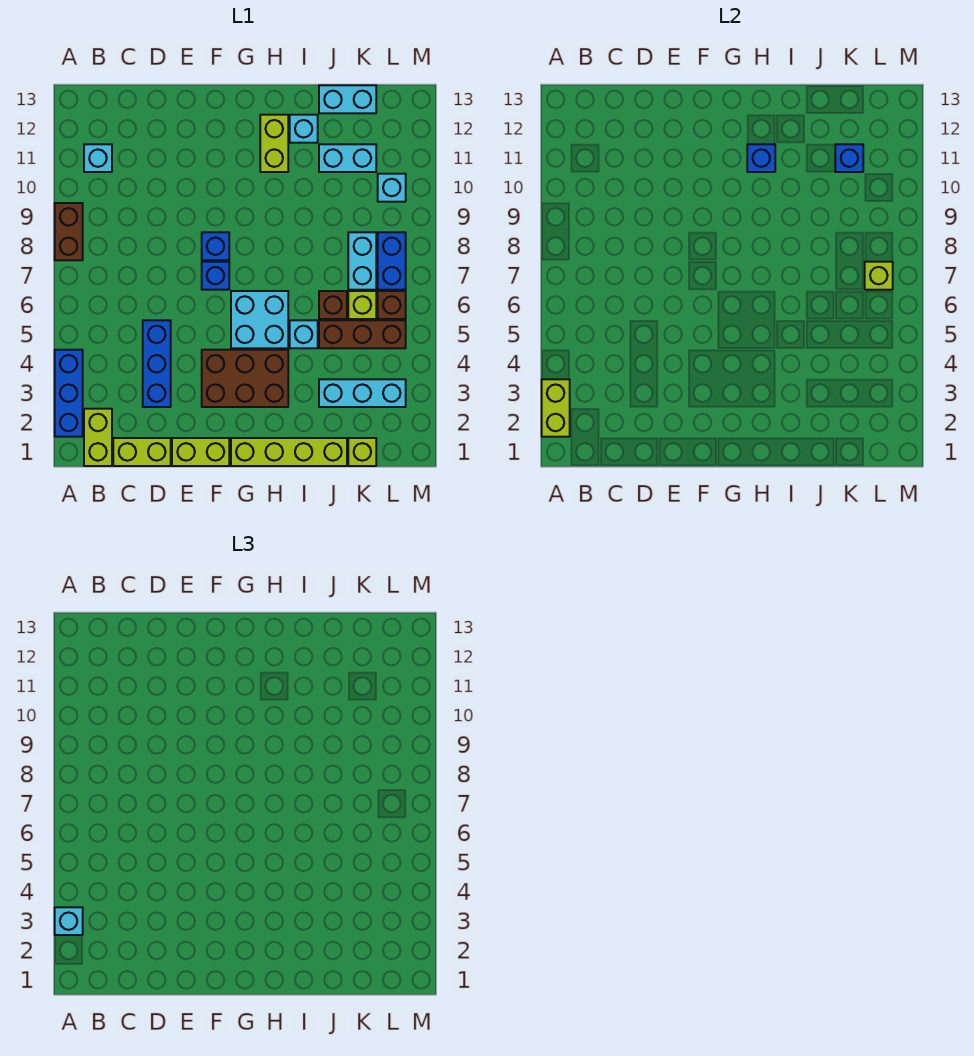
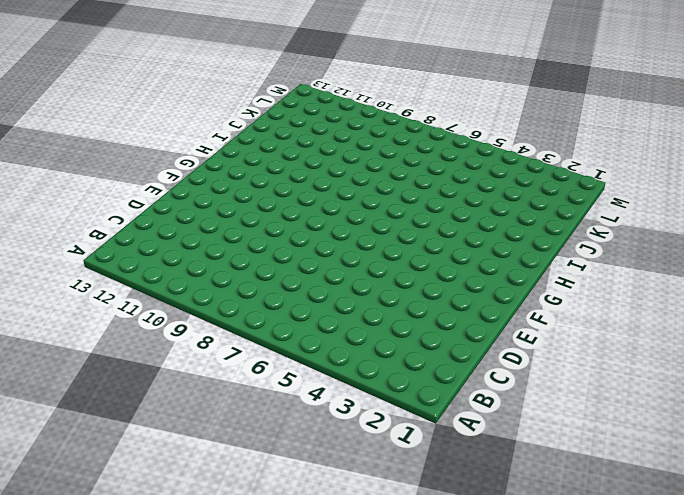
none -> blue 1x3 brick [55,350,83,437]
none -> brown 1x2 brick [55,203,83,260]
none -> lime 1x2 brick [84,409,112,466]
none -> cyan 1x1 brick [84,144,112,172]

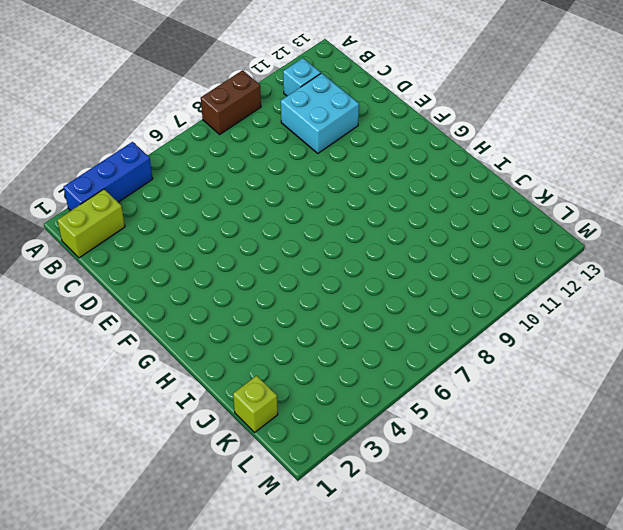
cyan 2x2 brick [281,73,359,153] -> cyan 2x2 brick moved to [231,291,288,348]
none -> lime 1x2 brick [113,438,171,466]
none -> blue 1x3 brick [143,320,171,407]
none -> lime 1x2 brick [172,438,229,466]
none -> brown 2x3 brick [202,350,288,407]

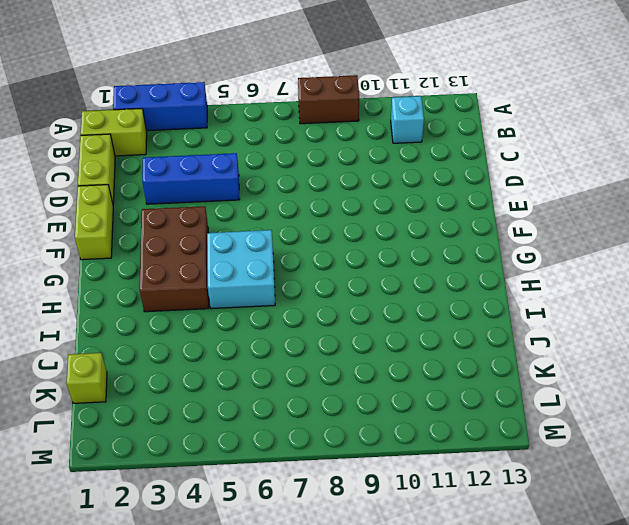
none -> blue 1x1 brick [202,262,229,290]
none -> blue 1x1 brick [202,232,229,260]
none -> lime 1x4 brick [231,438,347,466]
none -> lime 1x2 brick [260,115,288,172]

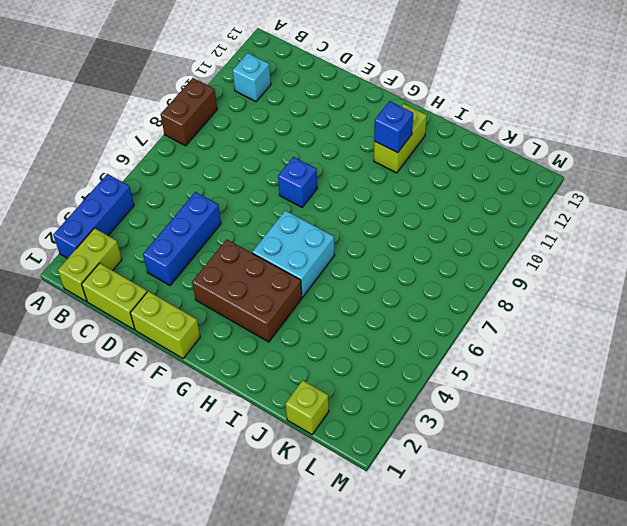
none -> blue 1x1 brick [202,262,229,290]
none -> lime 1x4 brick [231,438,347,466]
none -> cyan 1x1 brick [290,320,318,348]
none -> cyan 1x1 brick [290,115,318,143]

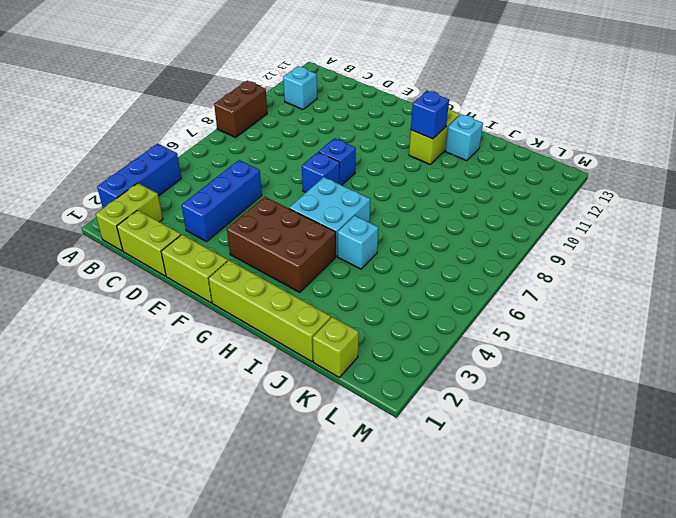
none -> cyan 1x3 brick [319,379,406,407]
none -> brown 1x3 brick [319,320,406,348]
none -> brown 1x1 brick [319,291,347,319]
none -> cyan 1x2 brick [319,144,376,172]

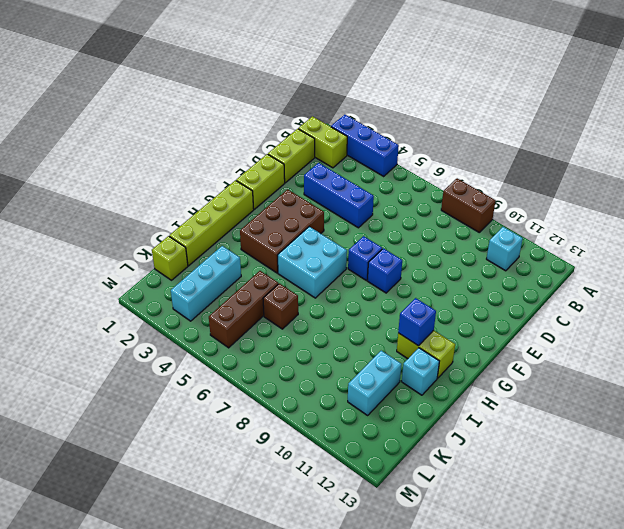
none -> cyan 1x1 brick [290,320,318,348]
none -> cyan 1x2 brick [319,85,376,113]
none -> lime 1x1 brick [348,291,376,319]
none -> cyan 1x2 brick [348,232,376,290]

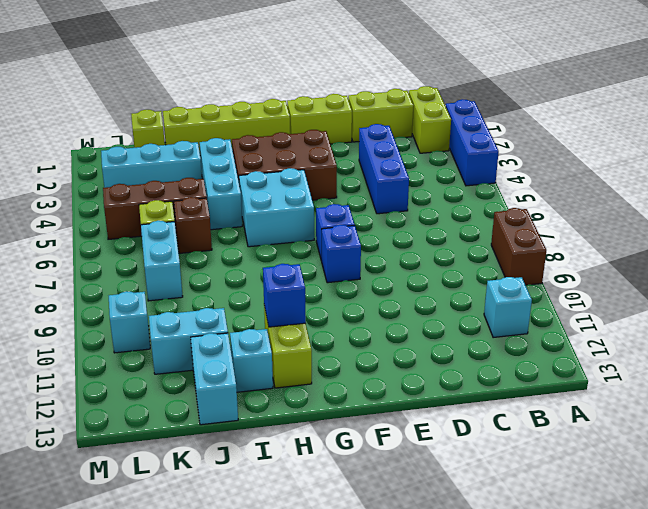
cyan 1x3 brick [200,138,242,230] -> cyan 1x1 brick [290,320,318,348]
cyan 1x2 brick [191,333,238,425] -> cyan 1x2 brick turned to [319,85,376,113]
none -> brown 1x1 brick [378,291,406,319]
none -> blue 1x2 brick [378,232,406,290]
none -> lime 1x2 brick [542,379,570,437]
none -> blue 1x1 brick [835,144,863,172]

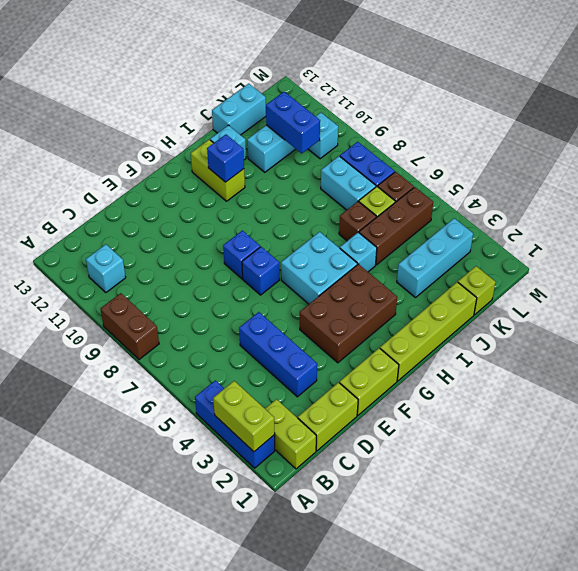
blue 1x2 brick [266,92,320,153] -> blue 1x1 brick [835,144,863,172]
none -> lime 1x1 brick [865,262,893,290]
none -> cyan 1x1 brick [55,907,83,935]

